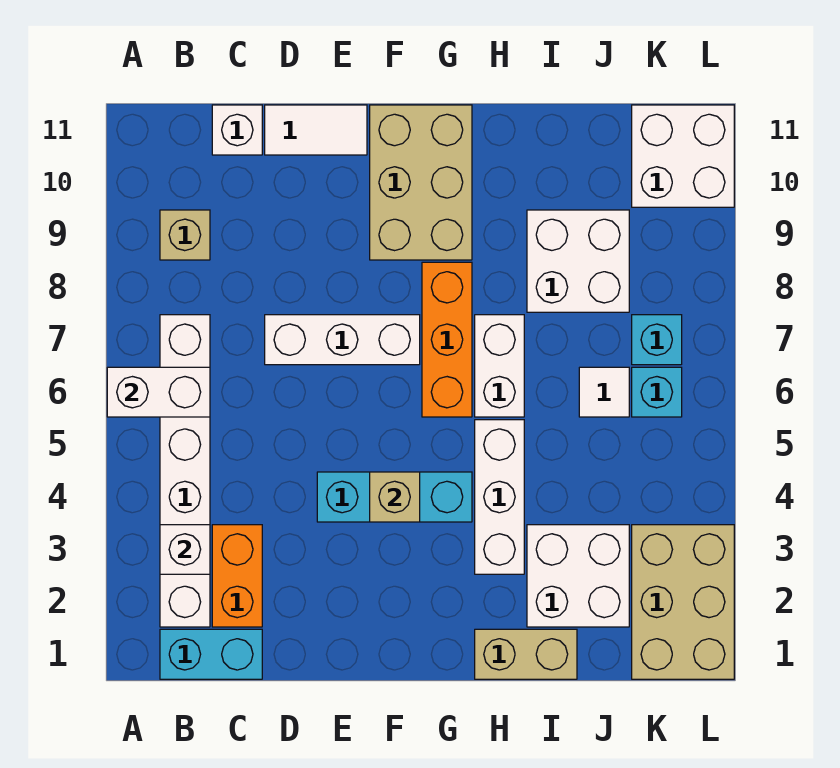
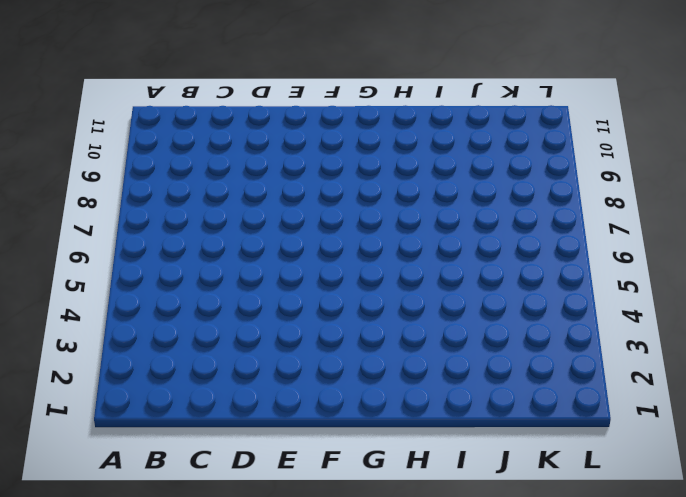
none -> cyan 1x2 brick [160,629,262,679]
none -> white 1x6 brick [160,315,210,627]
none -> tan 1x1 brick [160,210,210,260]

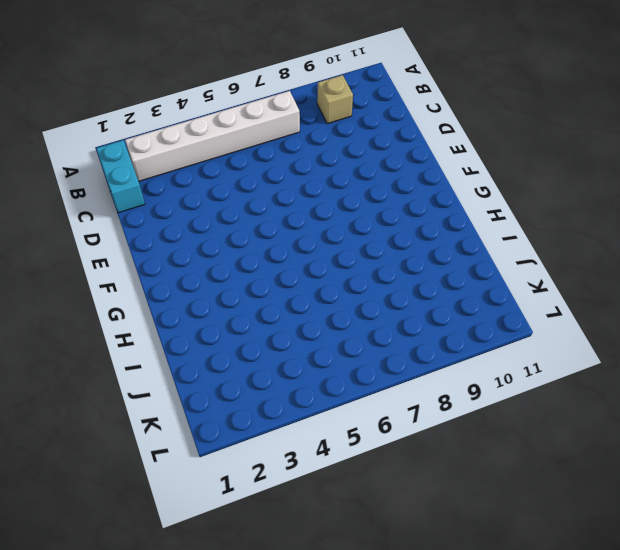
none -> orange 1x2 brick [212,525,262,627]
none -> white 1x1 brick [212,105,262,155]
none -> white 1x3 brick [265,315,420,365]

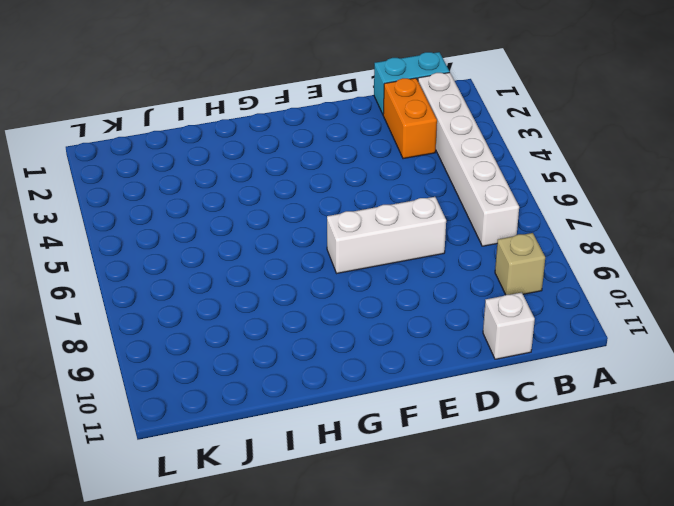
none -> white 1x2 tile [265,105,367,155]
none -> cyan 1x3 brick [317,472,472,522]
none -> tan 2x3 brick [370,105,472,260]

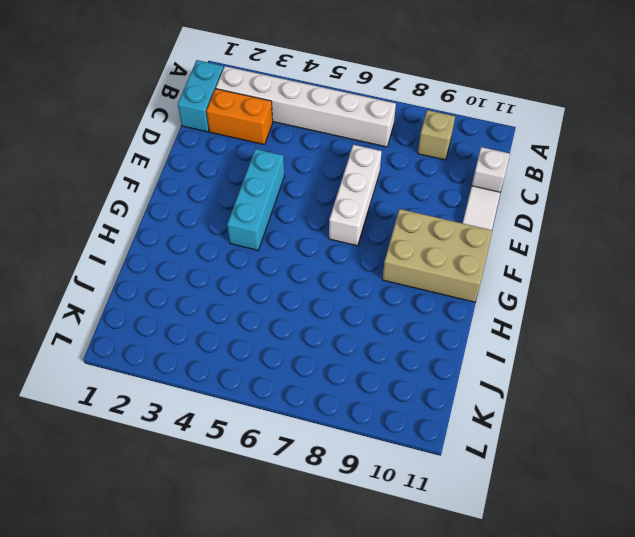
none -> orange 1x3 brick [422,262,472,417]
none -> tan 1x2 brick [475,629,577,679]
none -> white 1x3 brick [475,420,524,574]

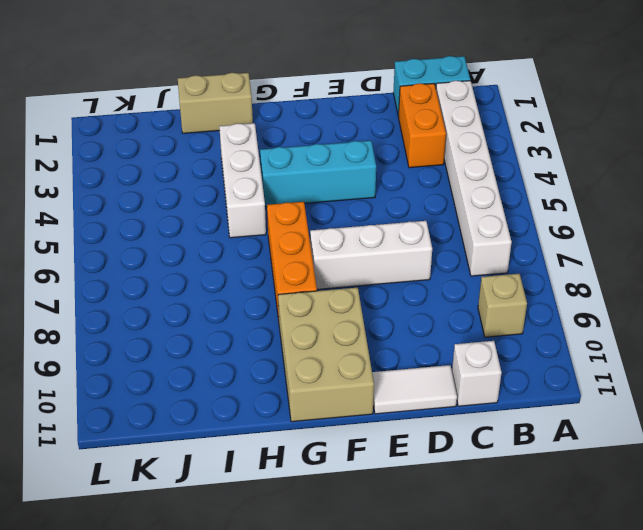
none -> white 1x2 brick [475,315,524,417]
none -> white 2x2 brick [527,525,629,627]
none -> white 2x2 brick [527,210,629,312]

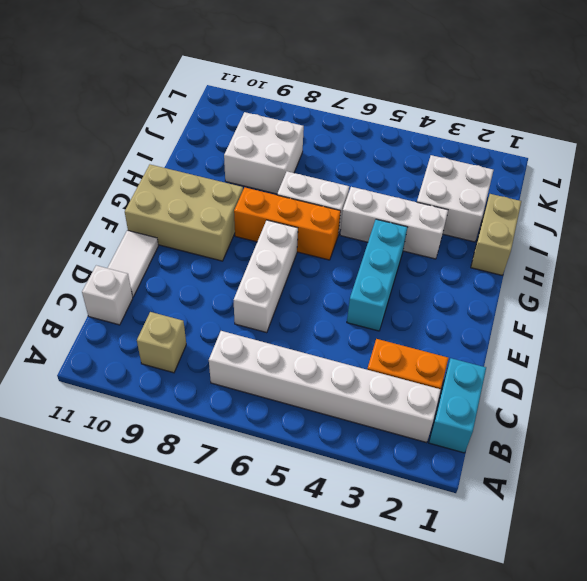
none -> white 1x1 tile [579,367,629,417]
none -> tan 2x3 brick [632,525,734,679]
none -> cyan 1x1 brick [632,367,682,417]

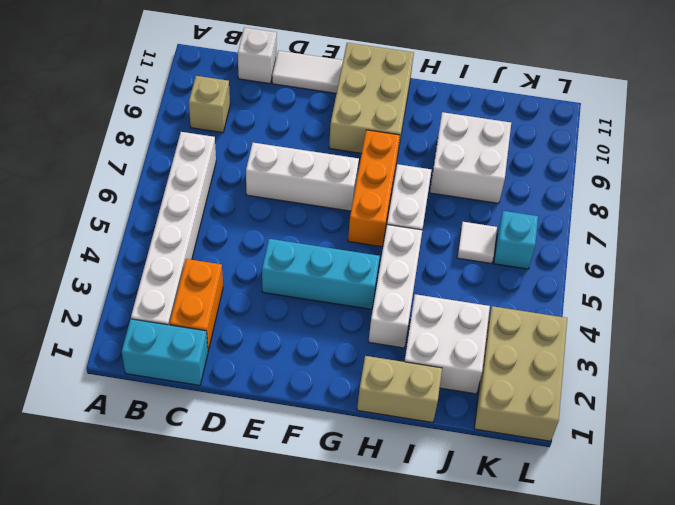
none -> cyan 1x1 brick [632,315,682,365]
none -> white 2x2 brick [632,105,734,207]
none -> white 1x2 brick [107,367,210,417]

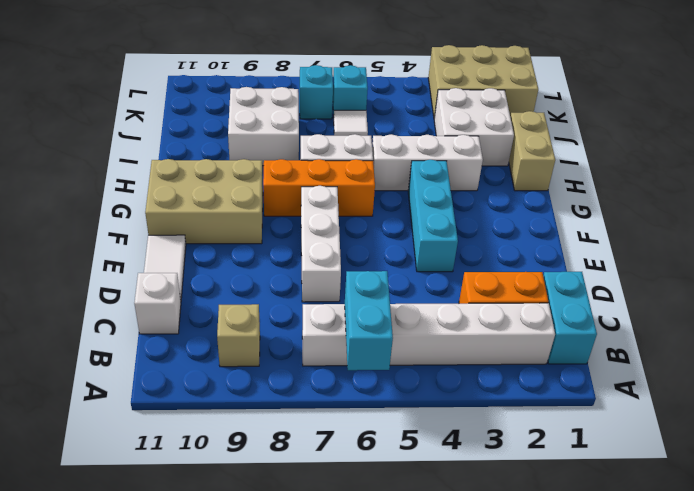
cyan 1x2 brick [345,271,393,370] -> white 1x2 brick [107,367,210,417]
none -> white 2x2 brick [632,105,734,207]
none -> white 1x1 brick [160,525,210,574]
none -> tan 1x1 brick [370,472,420,522]

